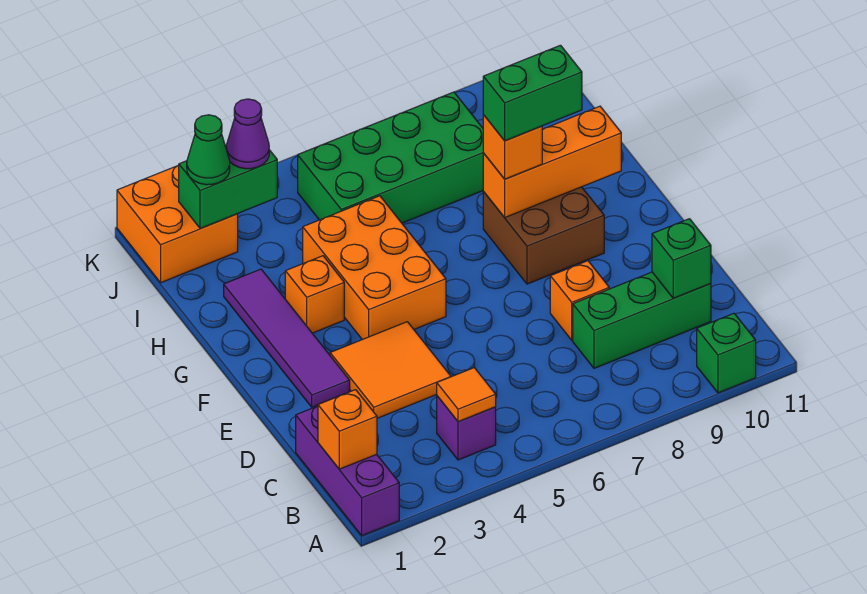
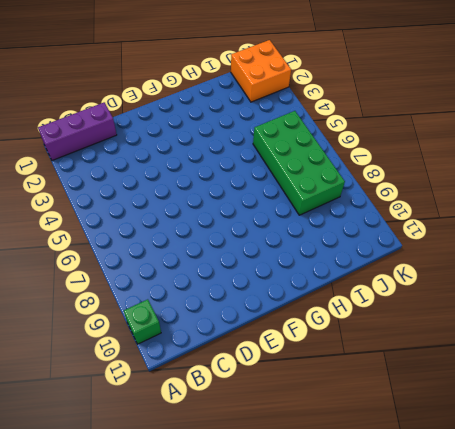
none -> purple 1x1 brick [437,396,496,460]
none -> green 1x3 brick [573,272,711,368]
none -> orange 2x2 tile [330,322,451,418]

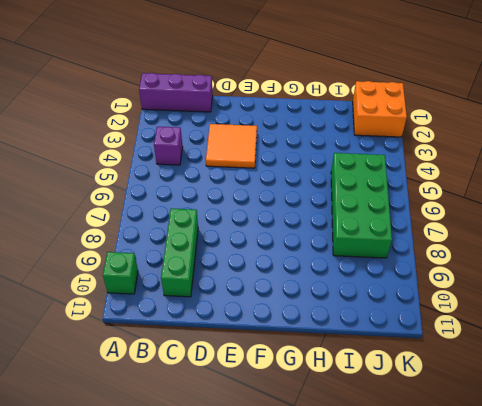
none -> orange 1x1 brick [550,261,609,340]
none -> purple 1x4 tile [224,269,350,407]
none -> orange 2x3 brick [303,196,446,340]

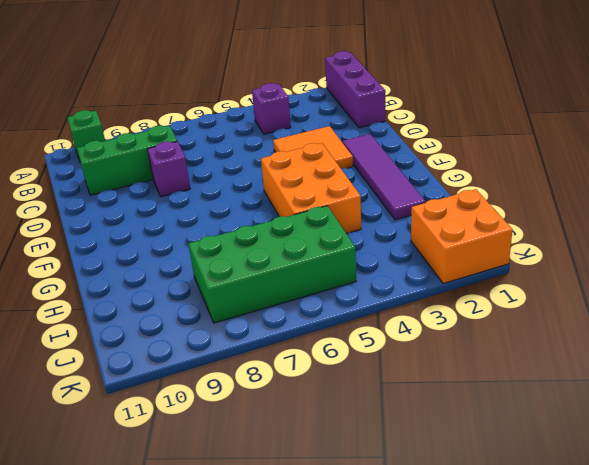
purple 1x1 brick [148,141,190,196] -> orange 1x1 brick [550,261,609,340]
none -> brown 2x2 brick [483,187,604,284]
none -> orange 1x1 brick [285,256,344,333]
none -> orange 1x1 brick [318,390,377,469]

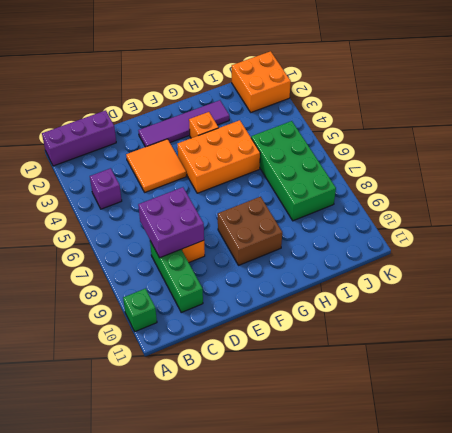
purple 2x2 brick [138,187,204,258] -> none
none -> orange 1x1 brick [318,390,377,469]
none -> orange 1x1 tile [437,368,496,422]
none -> green 1x1 brick [652,219,711,298]

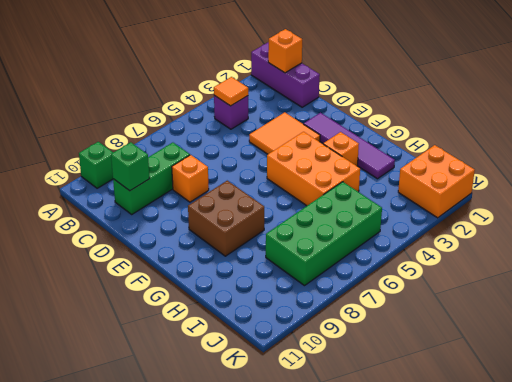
none -> orange 1x3 brick [483,106,621,218]
none -> green 1x2 brick [179,145,277,228]
none -> orange 1x1 brick [483,115,542,179]

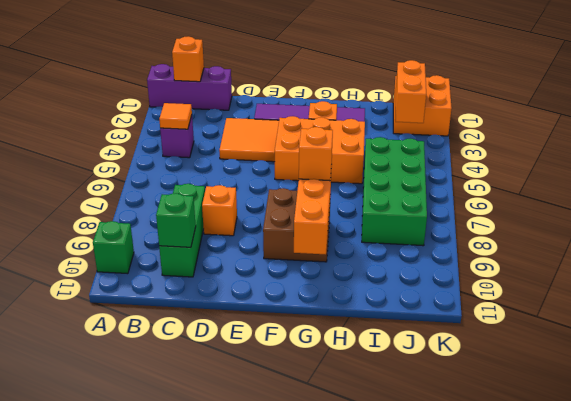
orange 1x2 brick [396,60,426,123] -> green 1x2 brick [179,145,277,228]
none -> green 1x1 cone [187,115,230,185]
none -> purple 1x1 cone [226,99,269,169]
none -> green 1x2 brick [483,45,582,141]

